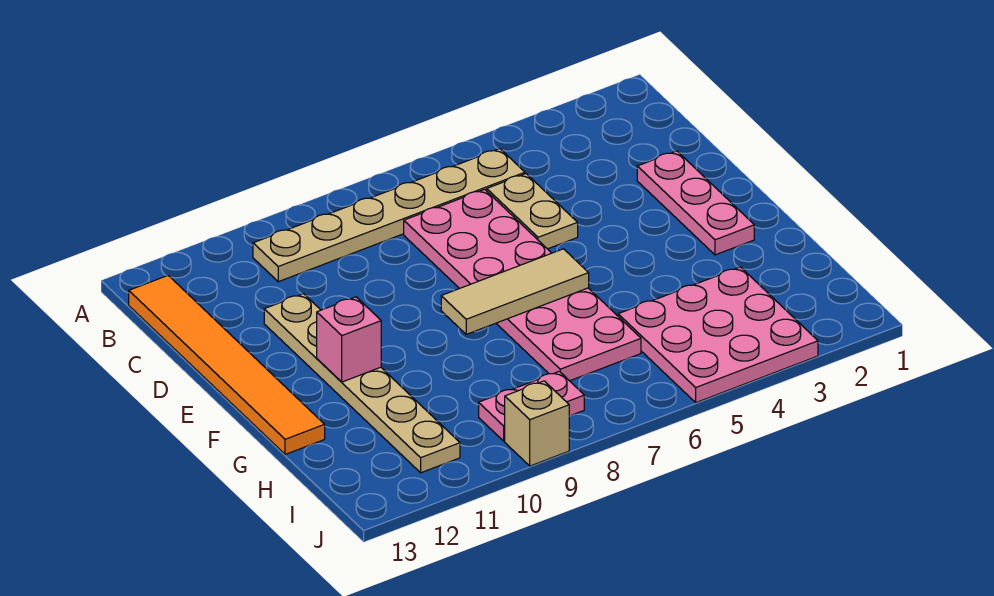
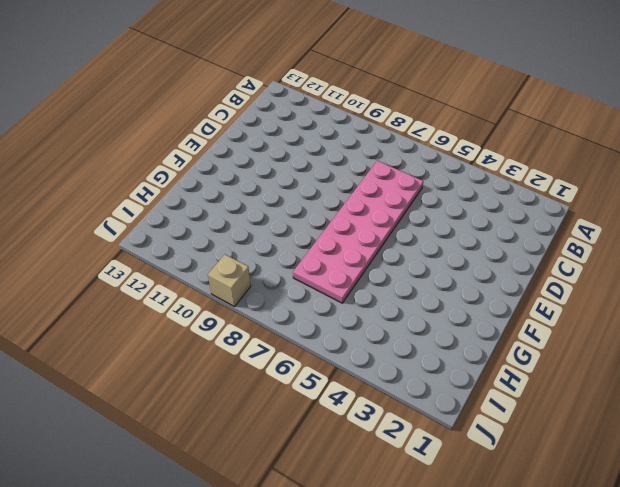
none -> tan 1x6 plate [253,149,525,282]
none -> orange 1x6 tile [129,276,325,454]

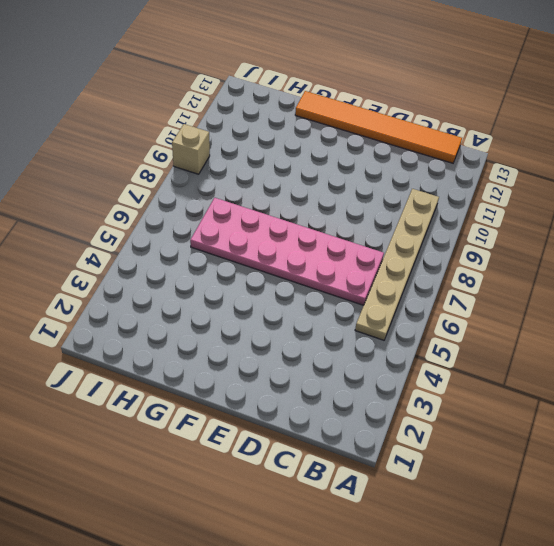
none -> tan 1x2 plate [487,174,578,249]
none -> pink 1x3 plate [637,151,754,255]

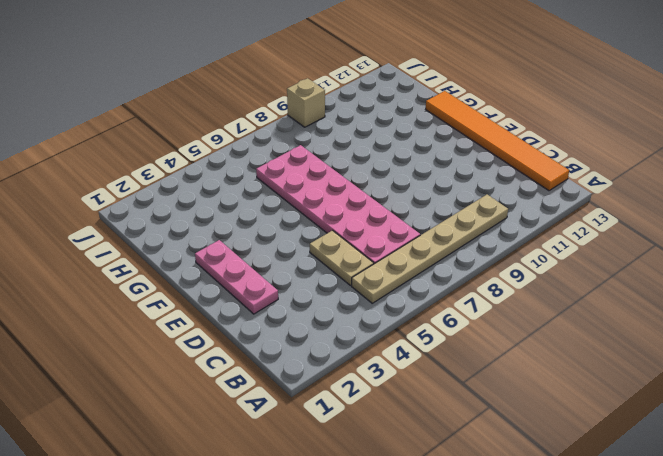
none -> tan 1x6 plate [264,294,460,473]
none -> pink 3x3 plate [618,267,818,403]

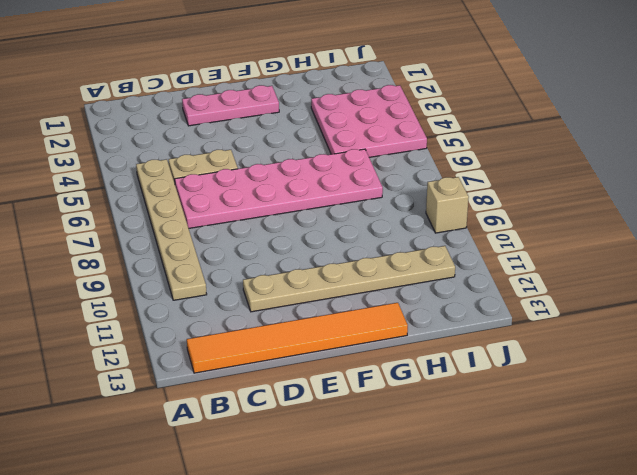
none -> pink 1x2 plate [479,371,584,441]
none -> tan 1x3 tile [441,249,589,334]

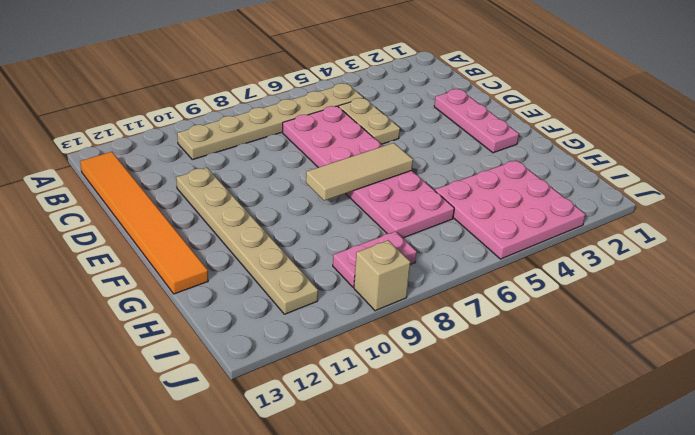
none -> pink 1x1 brick [317,297,381,382]

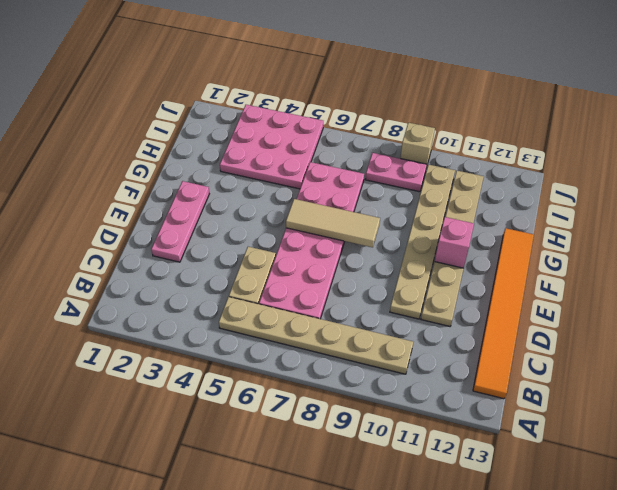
tan 1x6 plate [390,165,455,319] -> none

